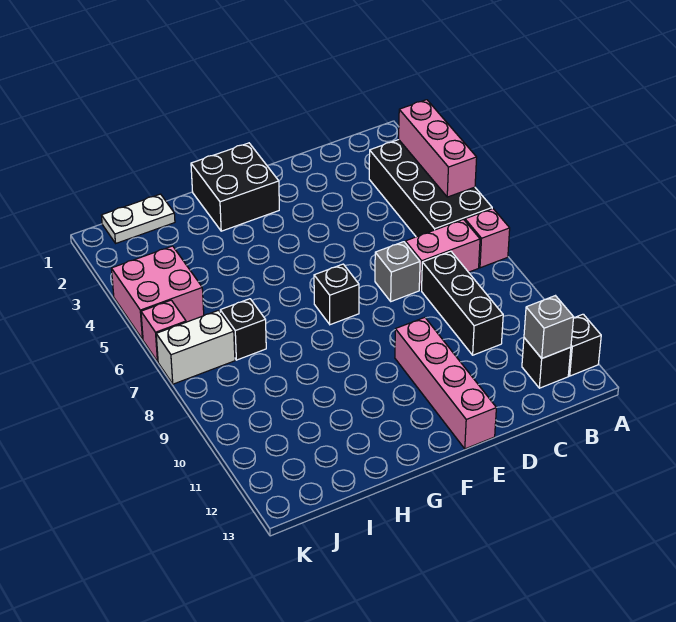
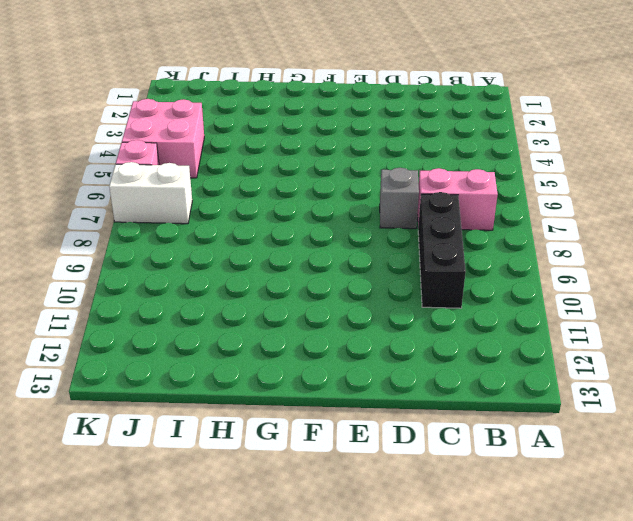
none -> black 2x4 brick [369,140,492,237]
none -> pink 1x1 brick [465,209,510,268]
none -> black 1x1 brick [568,314,601,376]

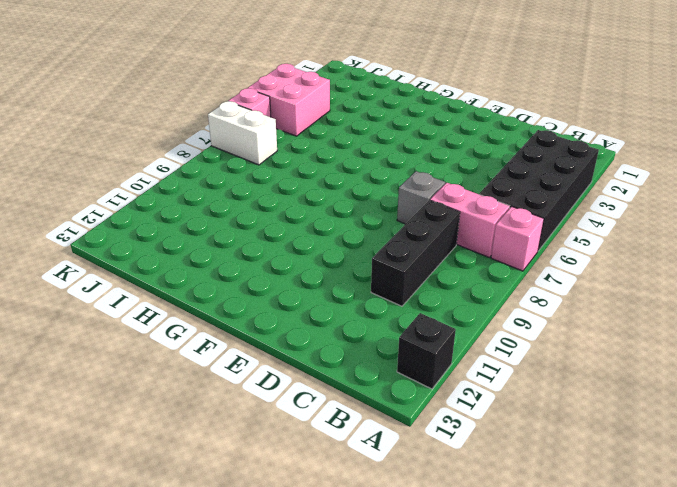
none -> black 1x1 brick [522,338,571,388]
none -> pink 1x4 brick [395,317,496,449]
none -> black 2x2 brick [191,143,279,231]

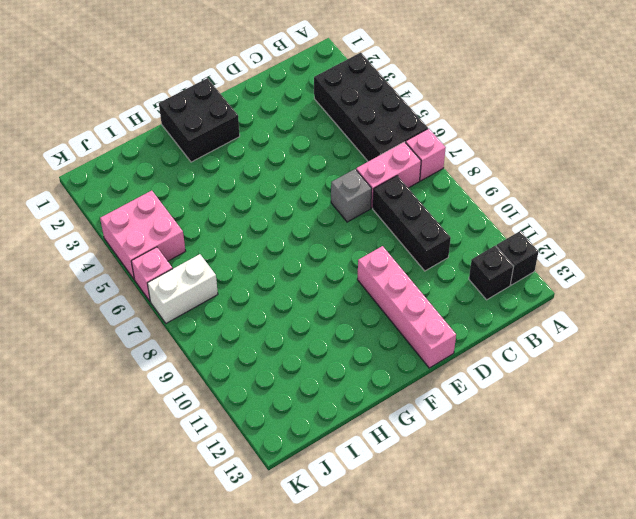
none -> black 1x1 brick [314,264,359,325]
none -> white 1x2 plate [101,194,175,243]
none -> black 1x1 brick [220,299,266,360]

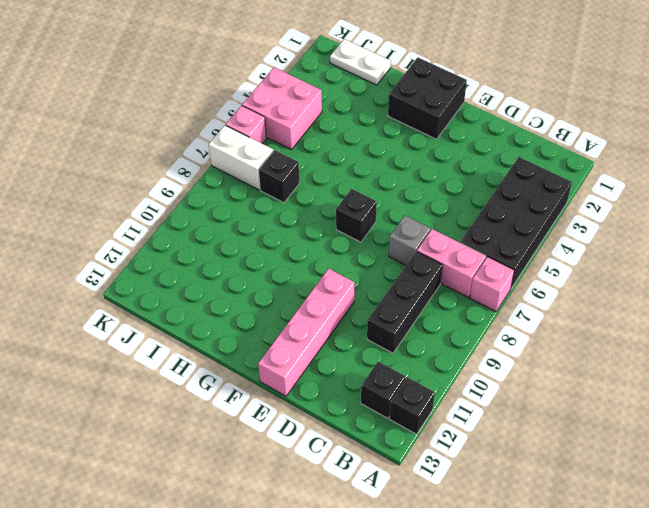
none -> pink 1x3 brick [399,100,477,197]
none -> grey 1x1 brick [524,296,574,358]

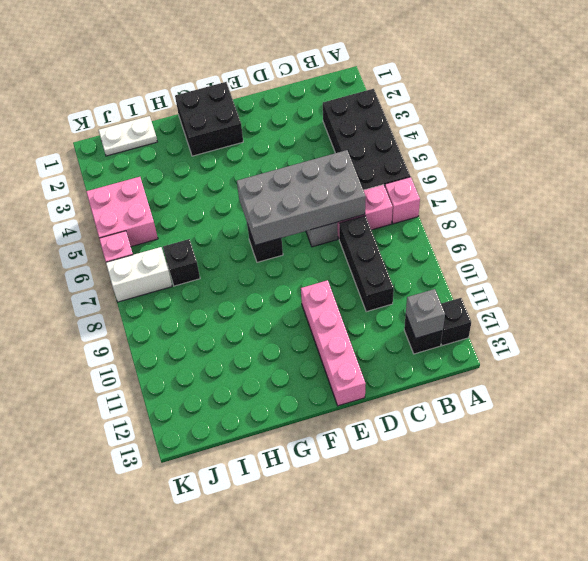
grey 2x4 brick [237,150,366,245] -> none
none -> pink 1x3 brick [399,100,477,197]

